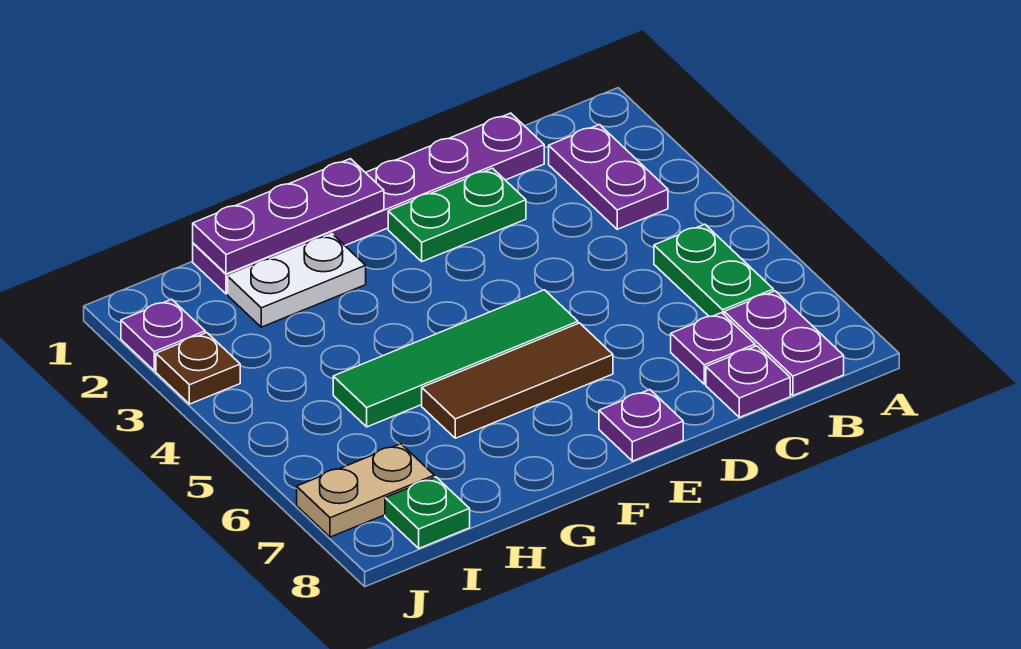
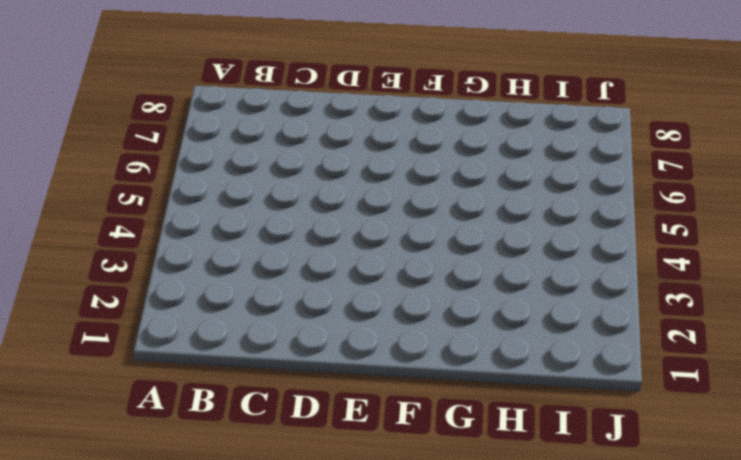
none -> purple 1x2 plate [549,125,668,229]
none -> green 1x2 plate [654,224,773,317]
none -> purple 1x2 plate [724,291,844,396]

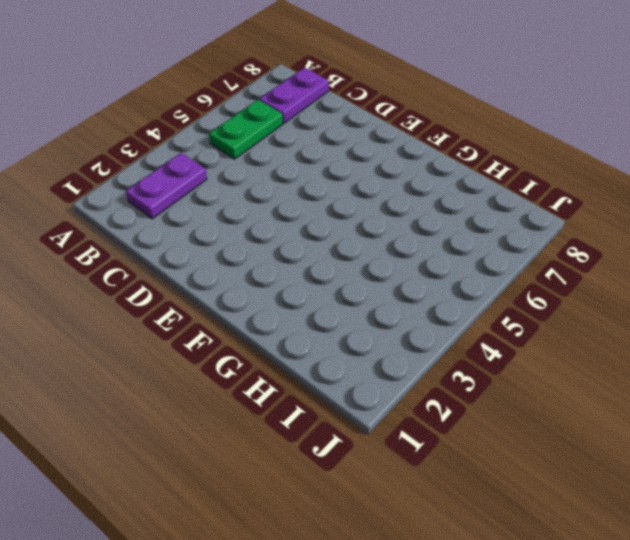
none -> purple 1x6 plate [193,113,544,294]
none -> purple 1x1 plate [671,313,755,384]
none -> purple 1x1 plate [706,346,790,417]

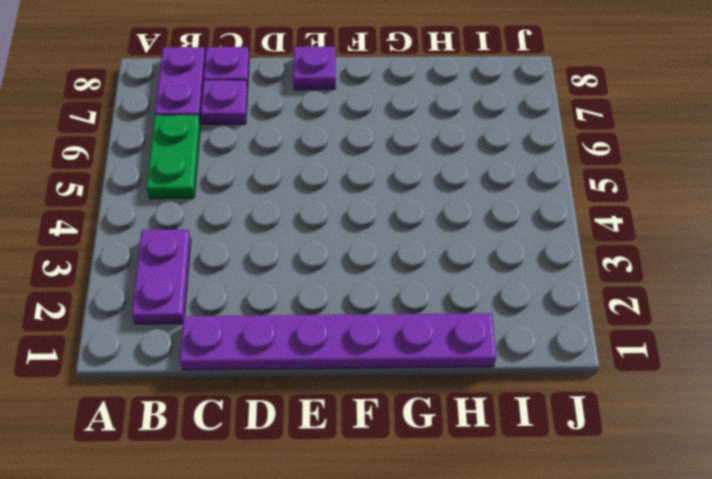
none -> green 1x2 plate [388,168,526,262]
none -> green 1x4 tile [333,290,578,427]
none -> brown 1x3 tile [422,323,613,438]

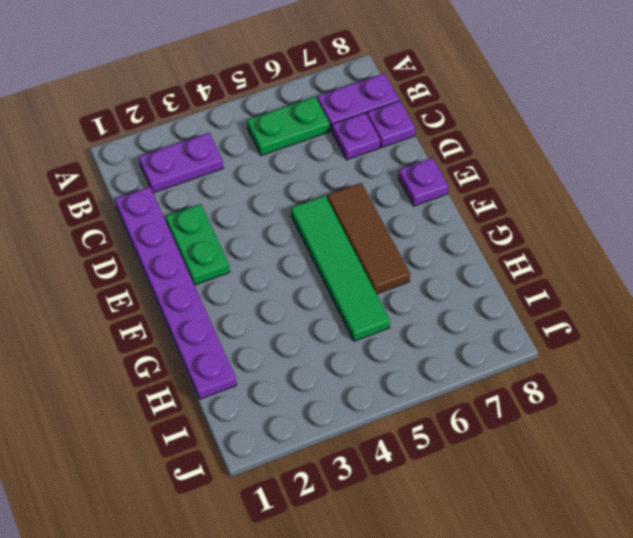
none -> white 1x2 plate [228,234,366,327]
none -> tan 1x2 plate [297,444,434,537]
none -> green 1x1 plate [385,477,470,548]

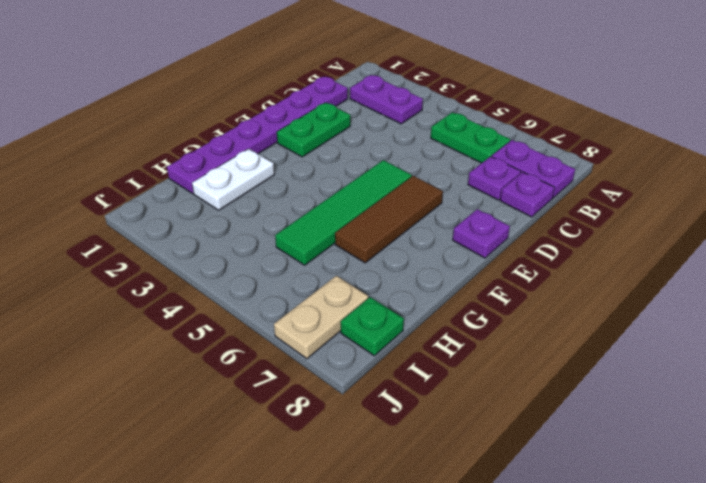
none -> purple 1x1 plate [121,299,205,371]
none -> brown 1x1 plate [156,333,240,404]
none -> purple 1x3 plate [193,159,384,274]

